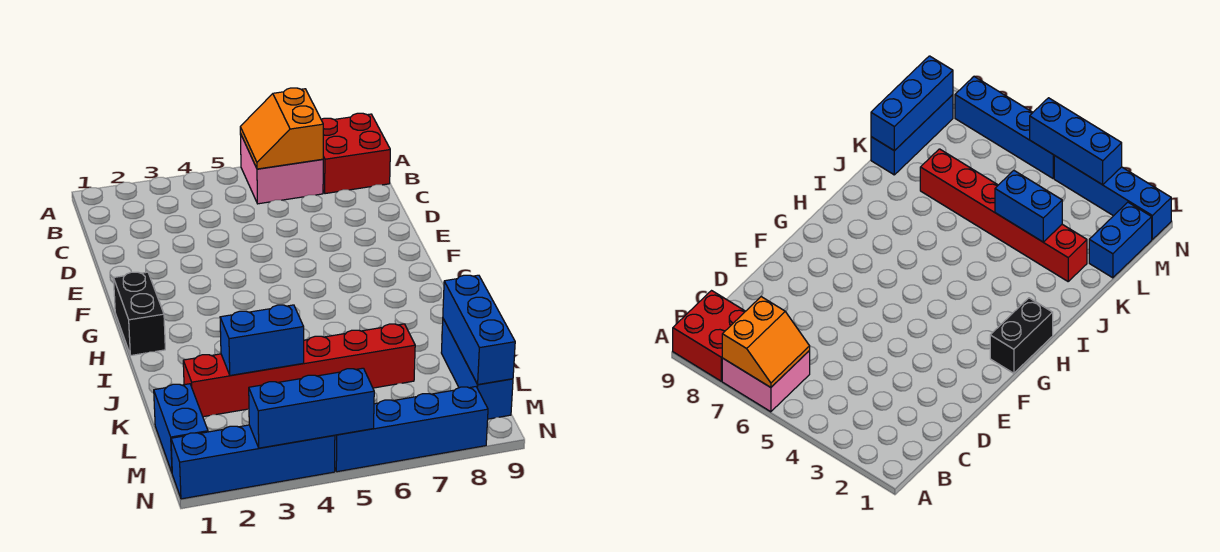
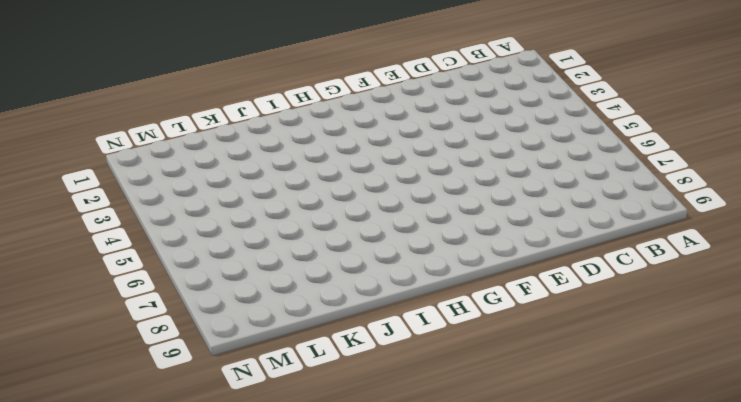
none -> pink 2x2 brick [240,134,323,204]
none -> red 2x2 brick [321,113,390,194]
none -> black 1x2 brick [114,272,165,355]

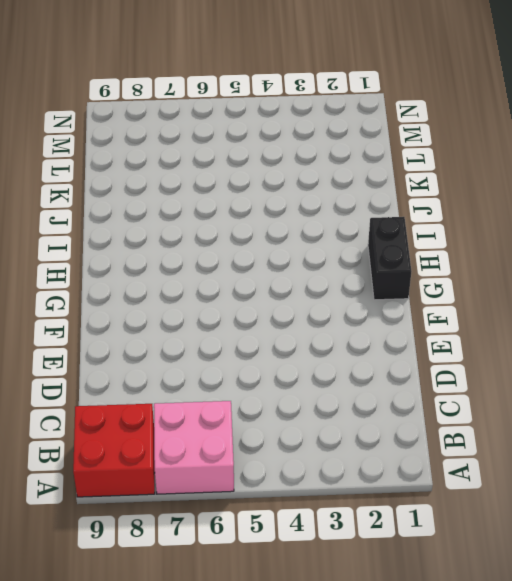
none -> red 1x6 brick [183,324,415,417]
none -> blue 1x3 brick [441,319,513,419]
none -> blue 1x2 brick [154,384,208,472]

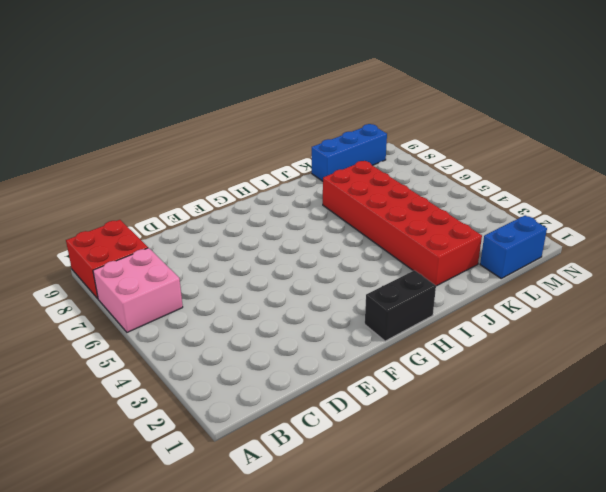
red 2x6 brick [323,161,482,286] -> red 1x6 brick [183,324,415,417]
none -> blue 1x4 brick [171,425,335,499]
none -> blue 1x4 brick [335,387,488,472]
none -> orange 2x2 slope [240,88,323,169]

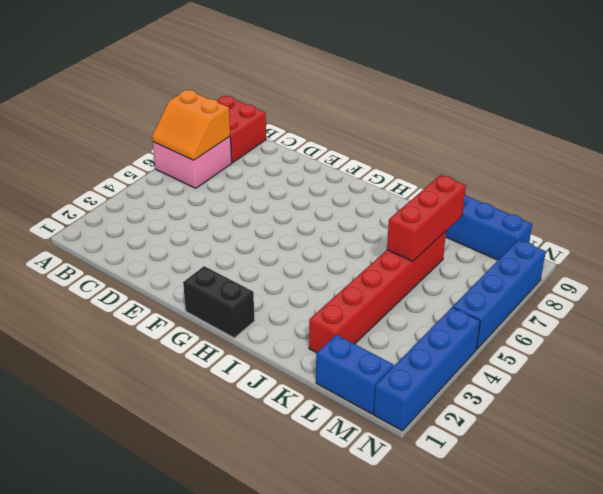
red 1x3 brick [387,175,466,261] -> none
none -> blue 1x2 brick [220,305,304,375]
none -> blue 1x3 brick [443,275,515,384]
none -> blue 1x3 brick [249,368,374,448]

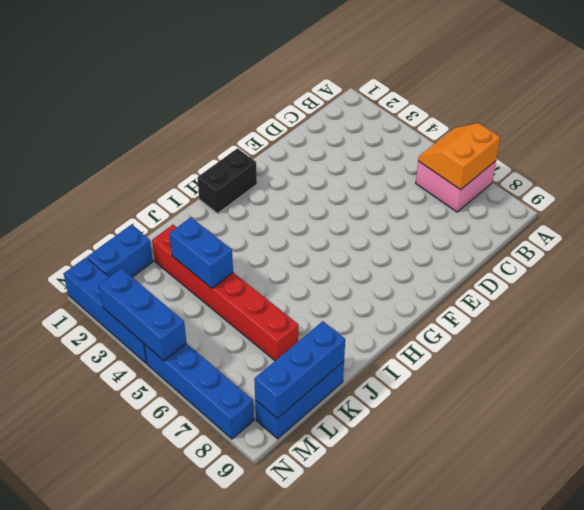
none -> red 2x2 brick [321,113,390,194]

